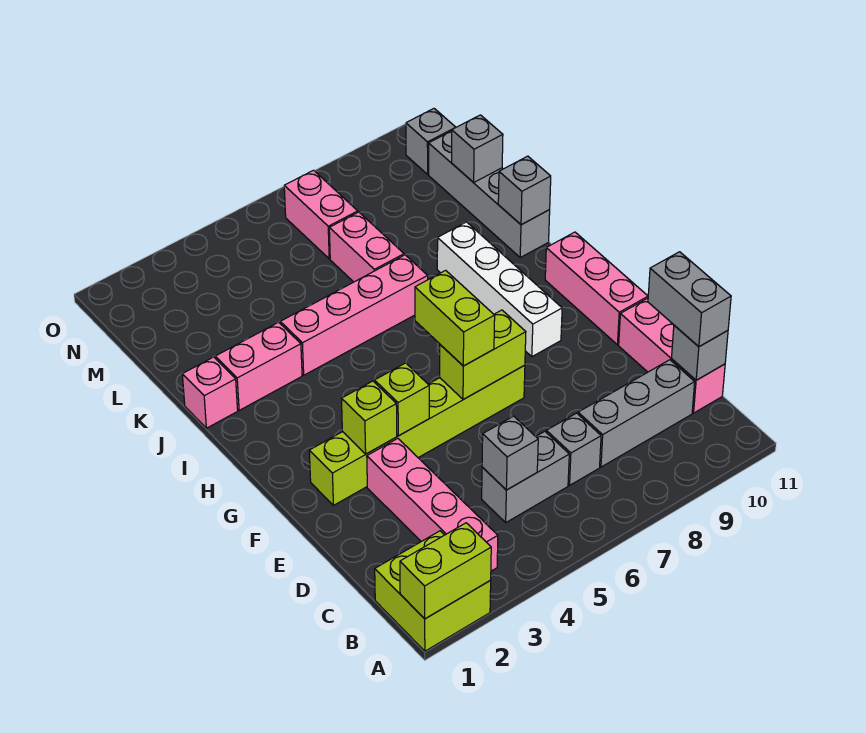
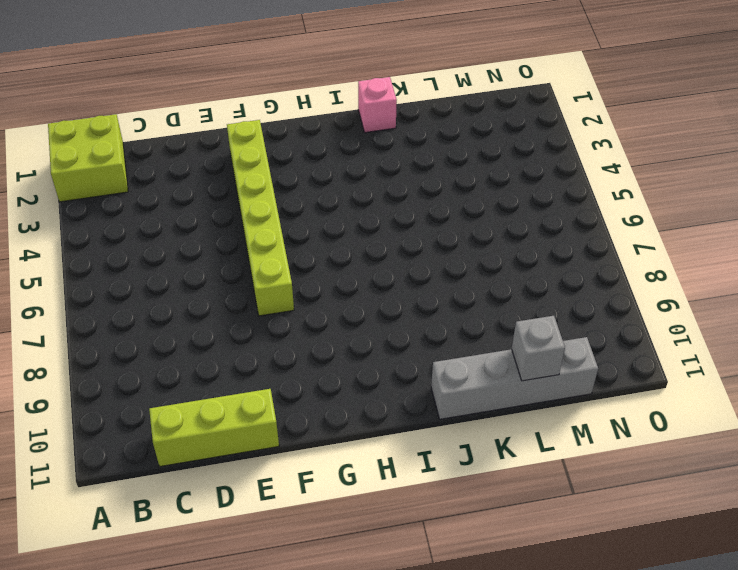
lime 1x3 brick [149,389,279,466] -> pink 1x3 brick [619,298,725,413]
none -> pink 1x4 brick [367,439,498,571]
none -> grey 1x2 brick [482,431,569,522]
none -> grey 1x1 brick [546,413,601,485]

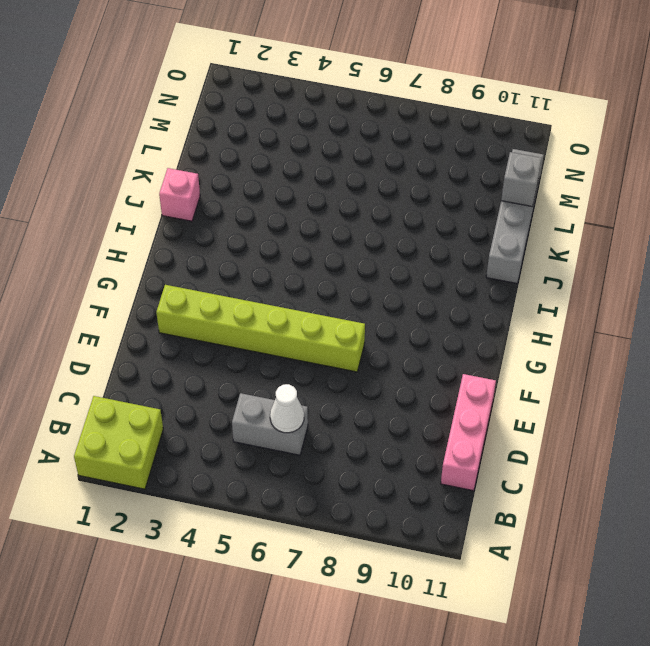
white 1x1 cone [270,384,304,433] -> none
none -> pink 1x4 brick [367,439,498,571]
none -> grey 1x1 brick [546,413,601,485]
none -> grey 1x3 brick [578,360,695,467]

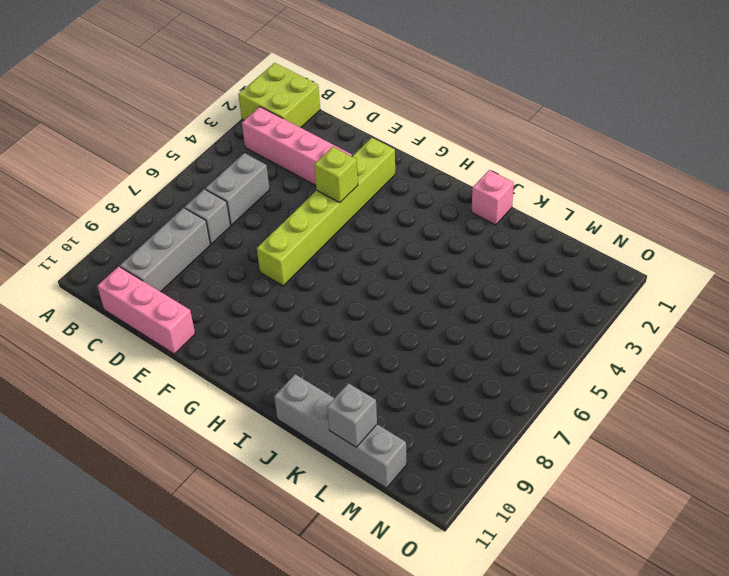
none -> pink 1x3 brick [545,232,648,345]
none -> white 1x4 brick [437,222,562,357]
none -> pink 1x2 brick [215,322,302,410]

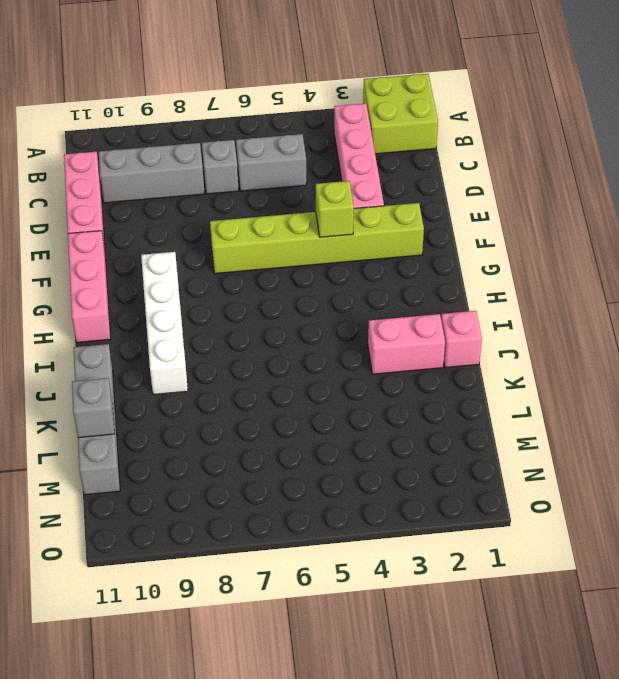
none -> pink 1x4 brick [280,255,428,375]
none -> pink 1x2 brick [329,212,404,282]
none -> pink 1x2 brick [284,170,358,259]

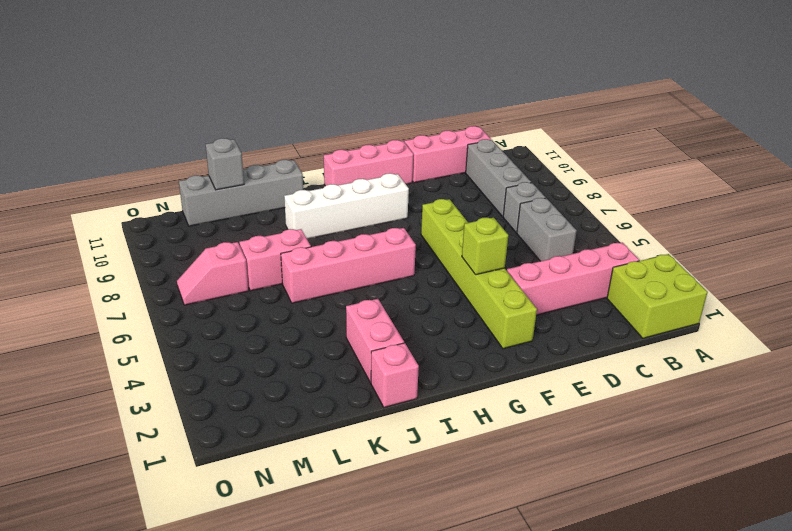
pink 1x4 brick [281,228,416,303] -> pink 1x4 brick turned to [280,255,428,375]
pink 1x2 slope [177,242,249,305] -> pink 1x2 brick [284,170,358,259]
none -> grey 1x1 brick [406,109,456,174]
none -> lime 1x2 brick [400,523,491,619]
none -> grey 1x1 brick [482,416,538,490]

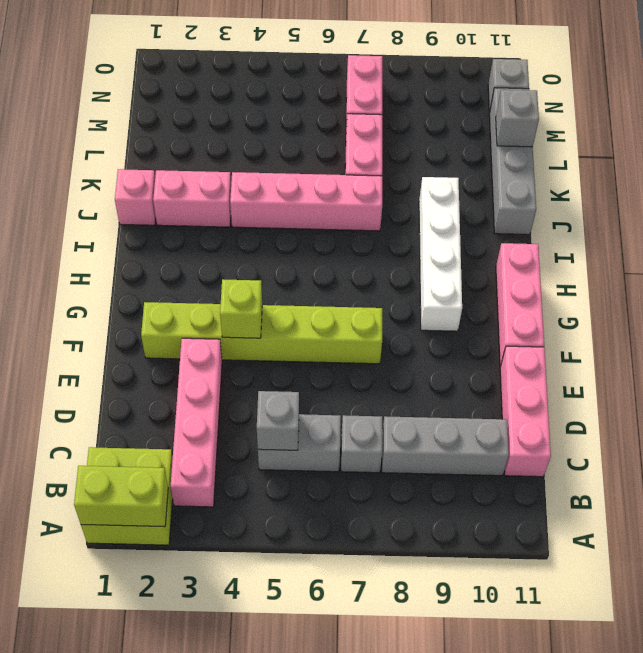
none -> grey 1x1 brick [672,325,728,380]
none -> lime 1x1 brick [342,381,397,454]
none -> lime 1x2 brick [440,310,526,400]

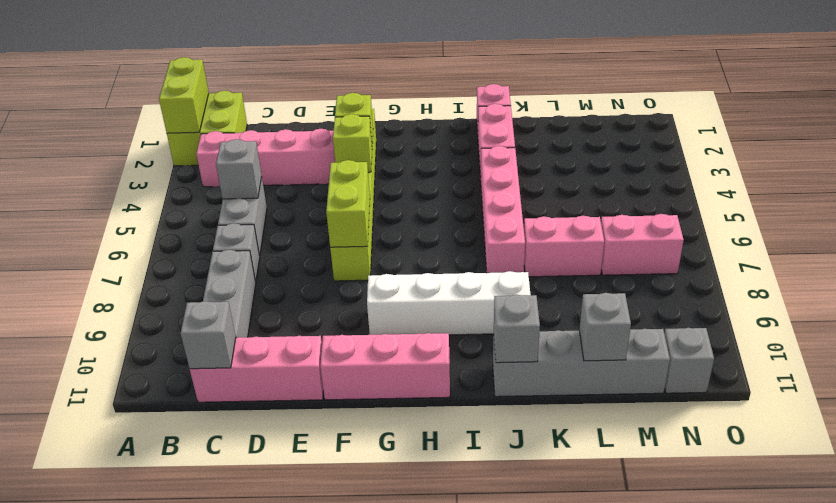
none -> grey 1x2 brick [648,252,731,347]
none -> lime 1x2 brick [415,270,495,366]

